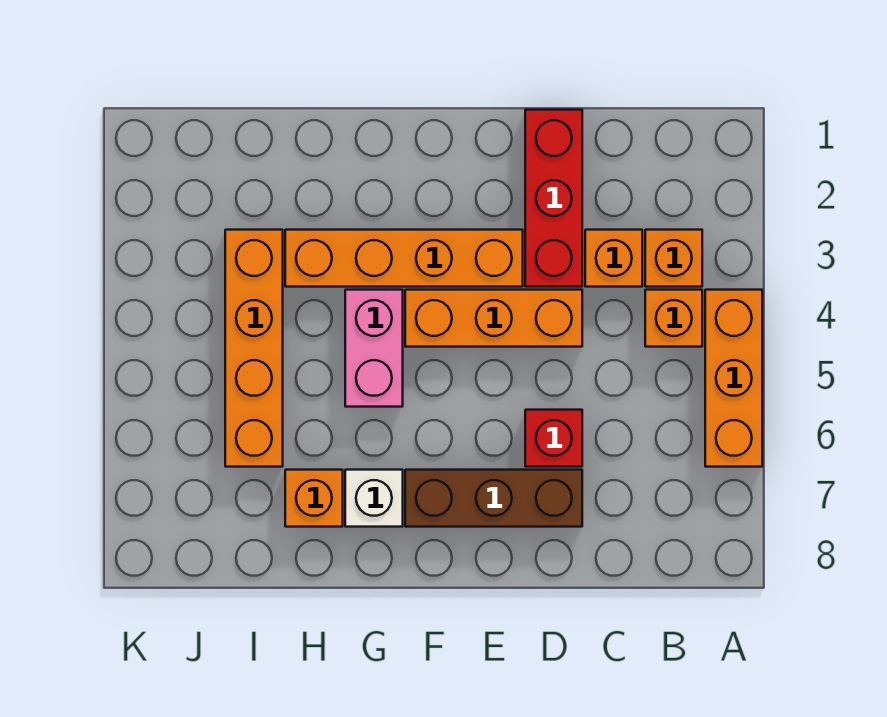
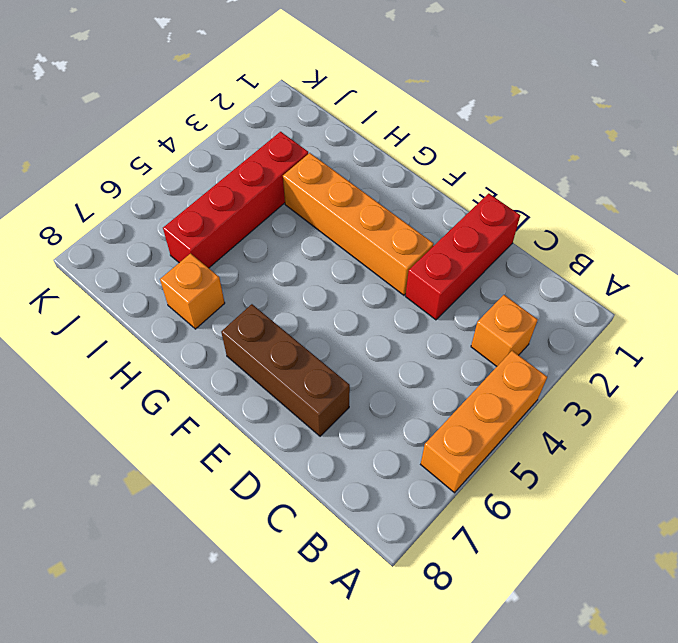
red 1x4 brick [163,132,308,268] -> orange 1x4 brick [225,230,283,467]
none -> orange 1x1 brick [645,290,702,347]
none -> orange 1x1 brick [585,230,642,287]
none -> orange 1x3 brick [405,290,582,347]

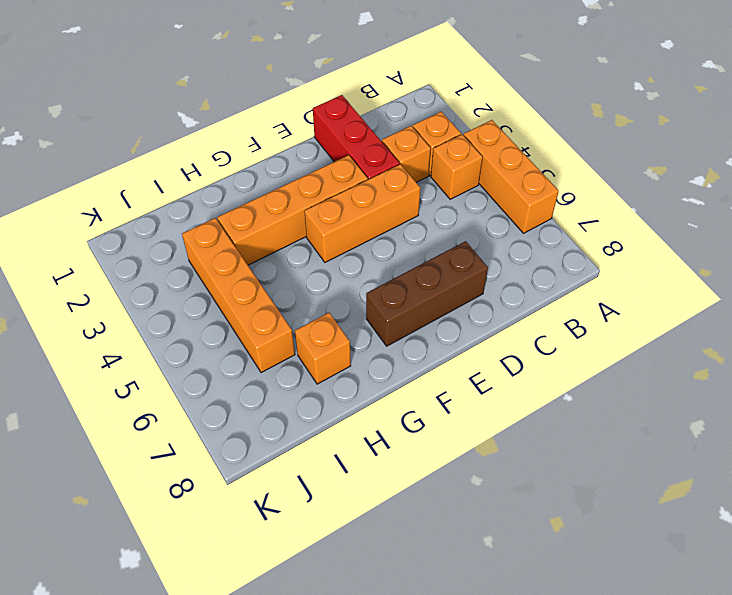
none -> red 1x1 brick [525,410,582,467]
none -> pink 1x2 brick [345,290,403,407]
none -> white 1x1 brick [345,470,403,527]

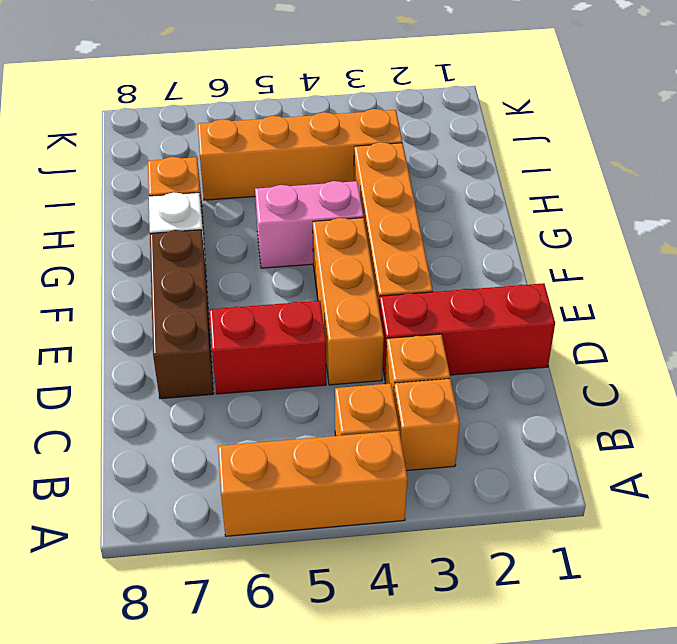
red 1x2 brick [209,301,326,394] -> red 1x1 brick [525,410,582,467]

